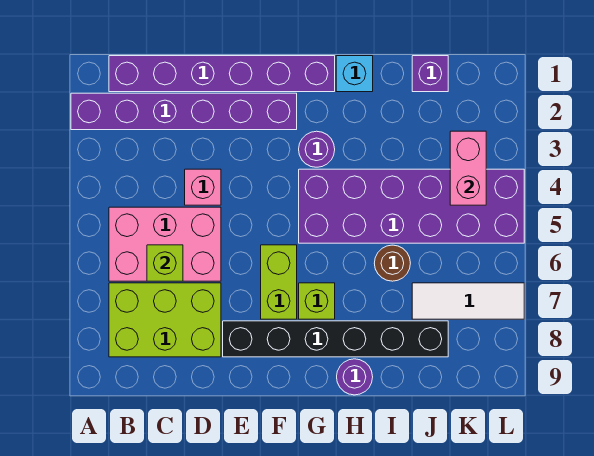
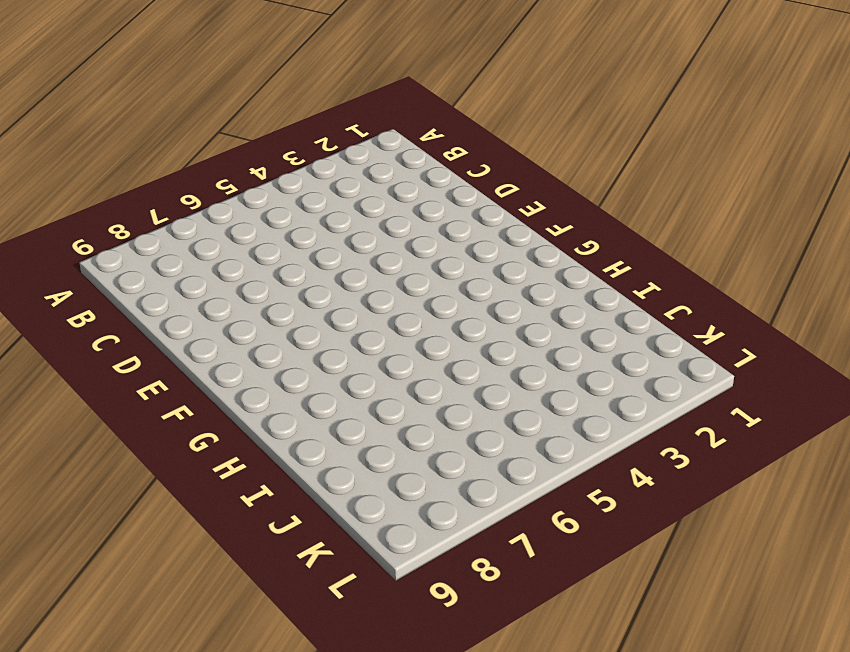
none -> purple 1x6 brick [71,93,297,130]
none -> purple 1x6 brick [109,56,335,92]
none -> pink 2x3 brick [109,207,221,281]

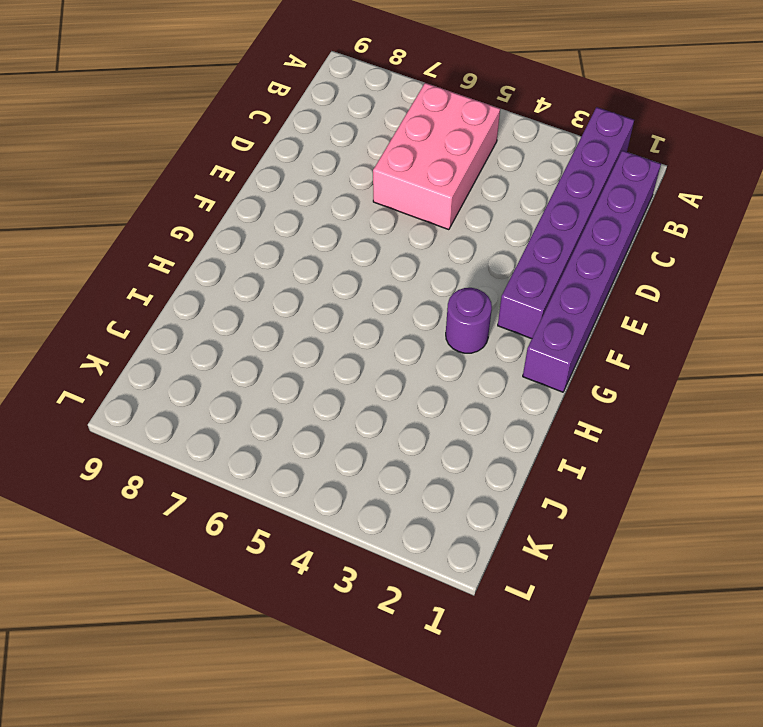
none -> lime 2x3 brick [109,283,221,357]
none -> pink 1x1 brick [185,169,221,205]
none -> black 1x6 brick [223,321,448,357]

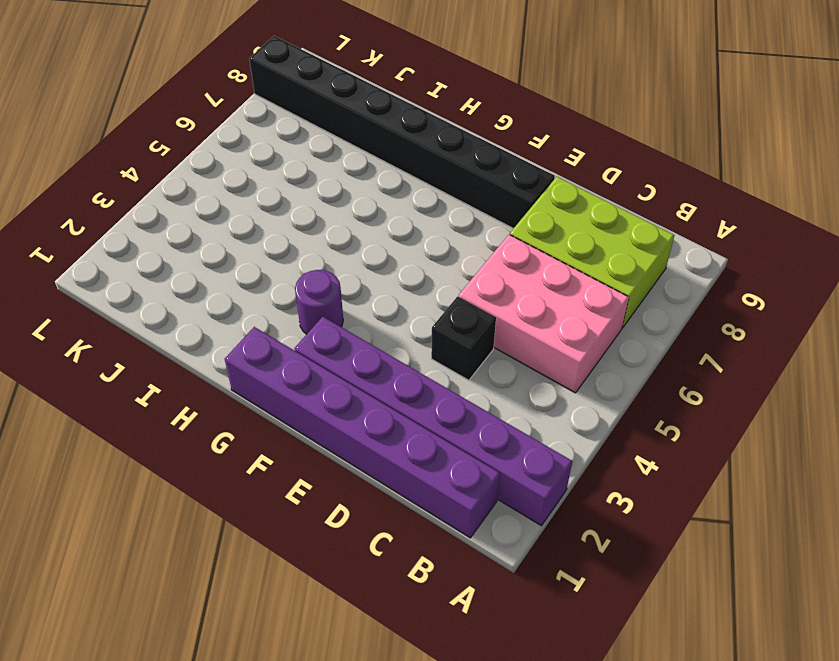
black 1x1 brick [431,296,496,380] -> pink 1x1 brick [185,169,221,205]
black 1x8 brick [249,36,555,229] -> black 1x6 brick [223,321,448,357]
none -> lime 1x2 brick [261,245,297,319]
none -> purple 2x6 brick [299,169,524,243]
none -> lime 1x1 brick [299,283,335,319]

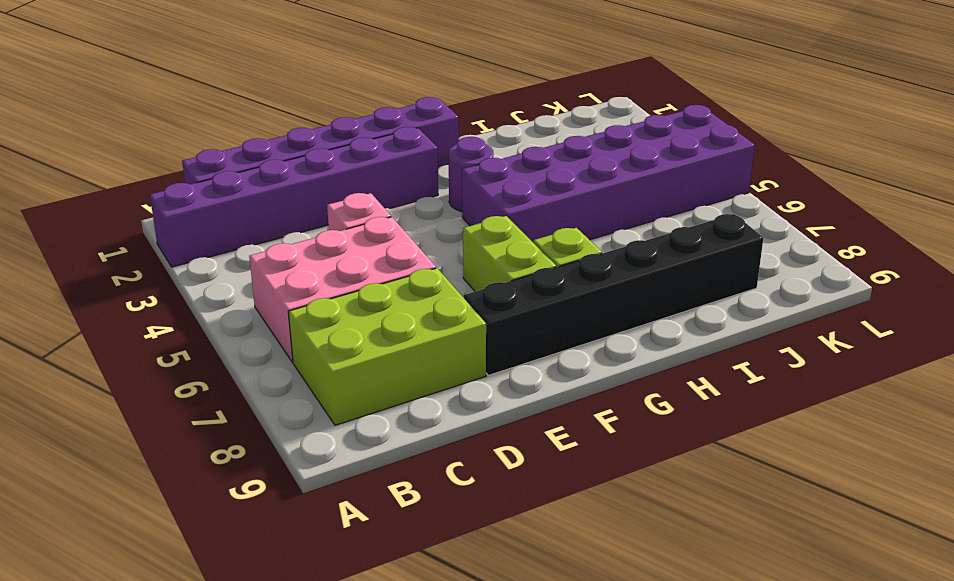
none -> cyan 1x1 brick [336,56,373,92]
none -> purple 1x1 round brick [337,359,373,395]
none -> brown 1x1 round brick [374,245,410,281]

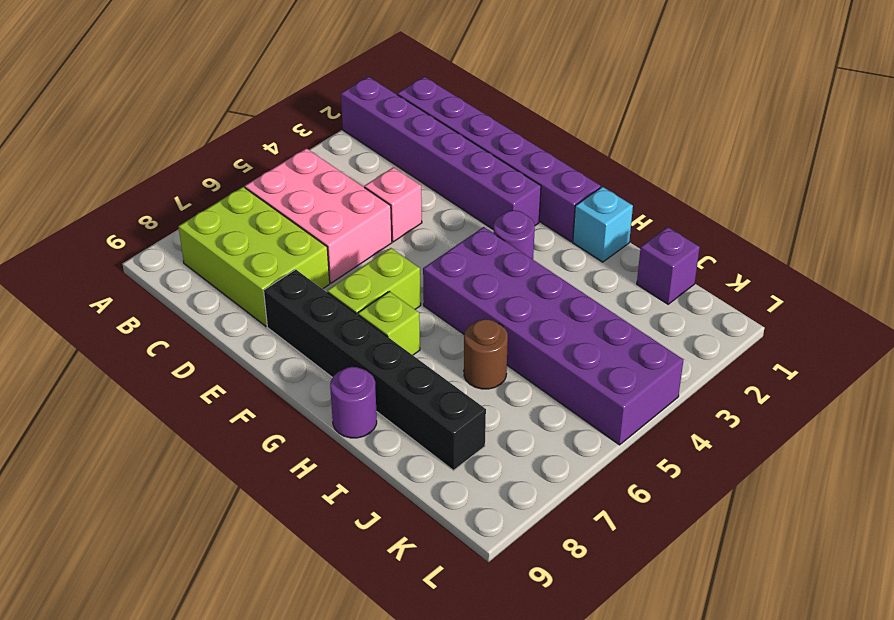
none -> white 1x3 tile [412,283,524,319]
none -> lime 1x1 brick [147,245,183,281]
none -> pink 1x2 brick [450,131,486,205]

